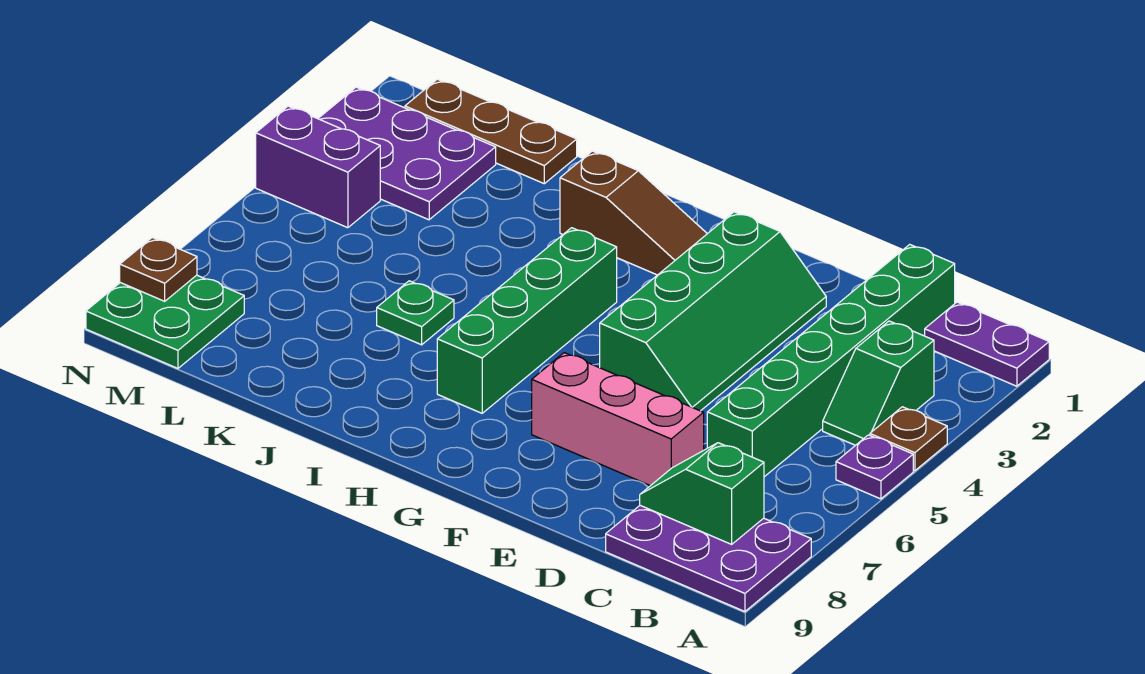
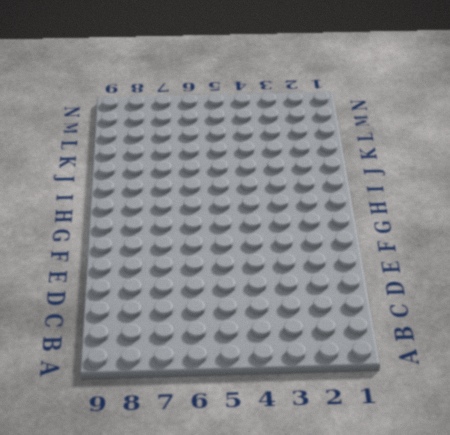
none -> purple 1x2 plate [925,302,1049,386]
none -> brown 1x1 plate [870,407,947,471]
none -> purple 1x1 plate [836,435,913,499]

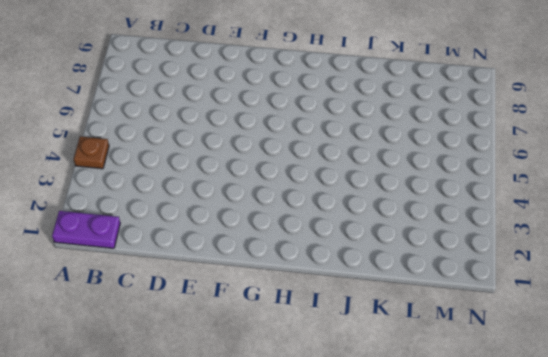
none -> purple 1x1 plate [836,435,913,499]
none -> purple 2x3 plate [606,506,811,612]
none -> green 1x2 slope [823,321,934,445]

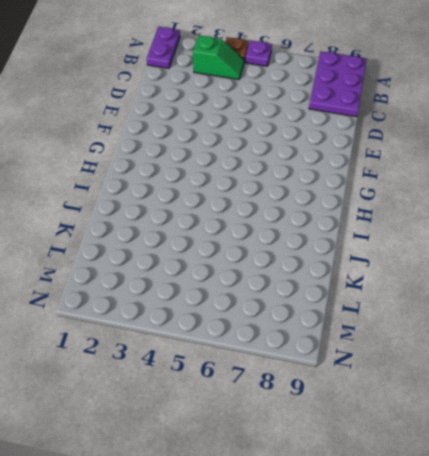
none -> green 1x6 brick [707,244,955,477]
none -> pink 1x3 brick [532,353,704,486]
none -> green 2x4 slope [600,212,826,411]

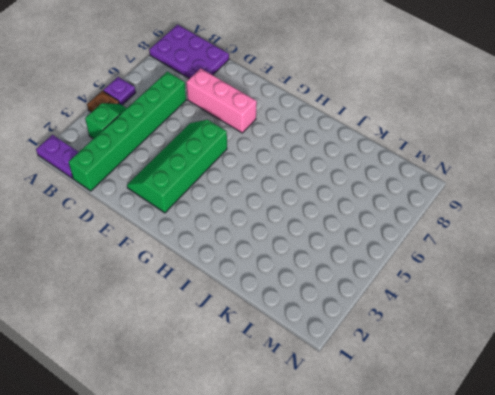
none -> brown 1x3 slope [560,151,707,275]
none -> green 1x4 brick [437,228,617,413]
none -> green 1x1 plate [377,281,454,345]

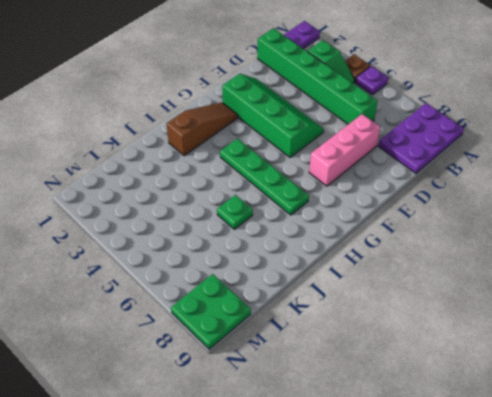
green 1x4 plate [220,139,309,215] -> green 1x4 brick [437,228,617,413]
none -> brown 1x3 plate [405,79,577,184]
none -> purple 2x3 plate [318,87,496,220]
none -> purple 1x2 brick [256,106,380,228]

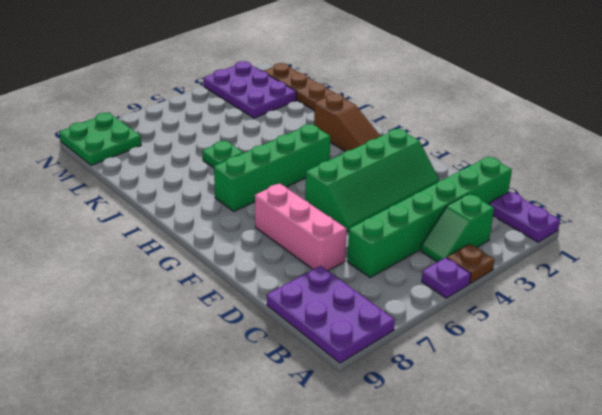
none -> purple 1x2 brick [256,106,380,228]
none -> green 1x2 slope [640,443,764,544]
none -> brown 1x1 plate [120,237,197,301]

